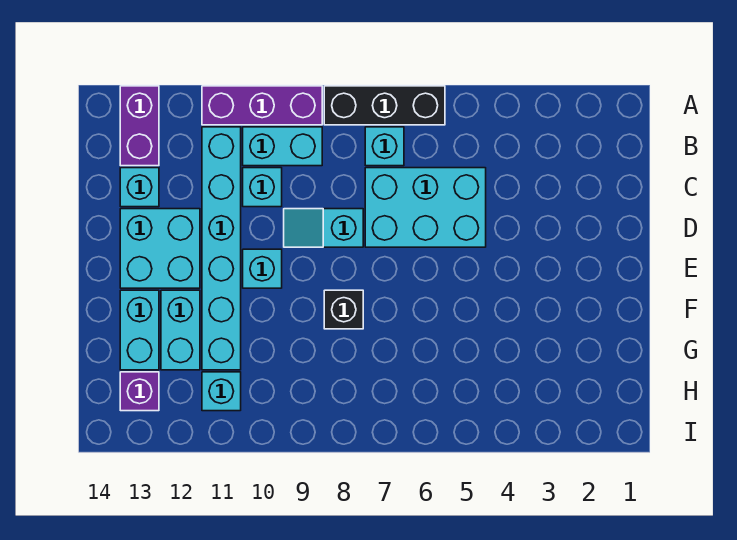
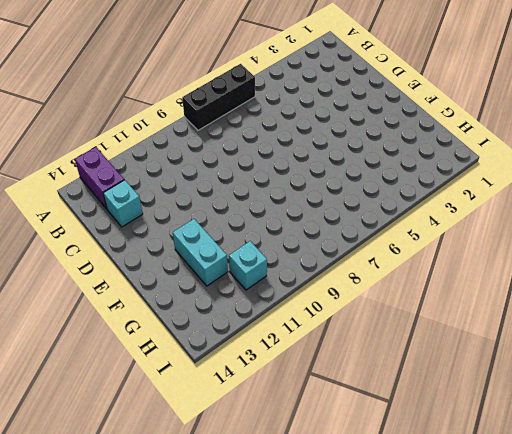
none -> purple 1x3 brick [202,86,322,125]
none -> cyan 1x1 brick [365,127,404,166]
none -> cyan 1x2 brick [243,127,322,166]

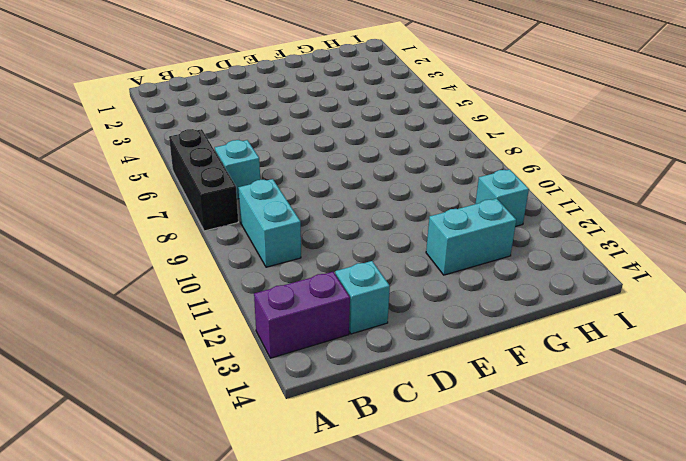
none -> purple 1x3 brick [202,86,322,125]
none -> cyan 1x6 brick [202,127,241,370]
none -> cyan 2x3 brick [365,168,486,247]

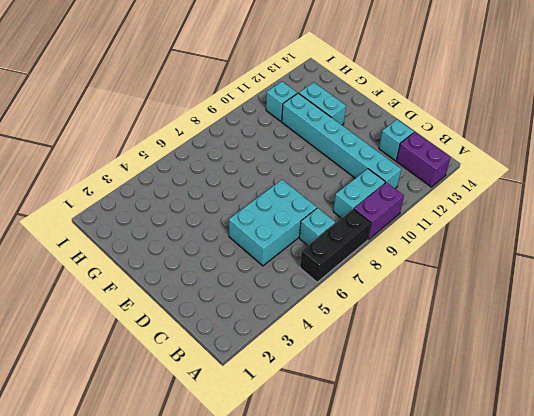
purple 1x2 brick [354,182,404,240] -> purple 1x3 brick [202,86,322,125]
none -> cyan 1x1 brick [243,168,282,207]
none -> cyan 1x2 slope [284,209,363,247]
none -> cyan 2x2 brick [120,209,200,288]

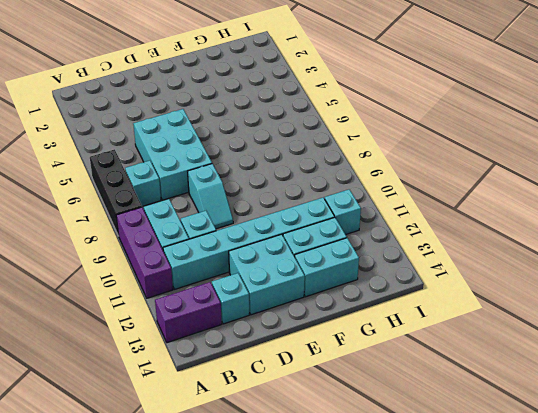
none -> cyan 1x1 brick [243,249,282,288]
none -> black 1x1 brick [324,290,363,329]
none -> purple 1x1 brick [120,372,159,411]

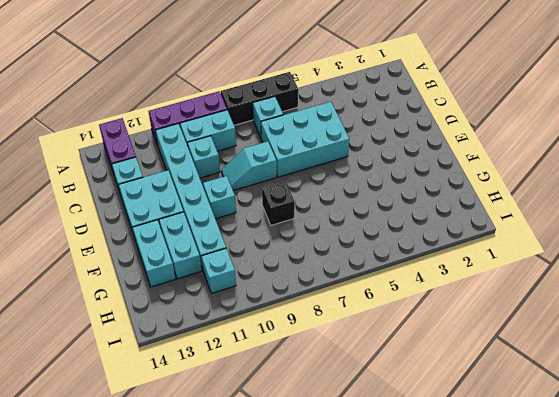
none -> purple 1x1 brick [120,372,159,411]

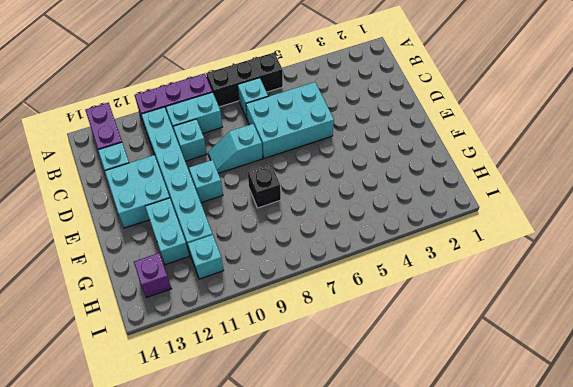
none -> cyan 1x2 brick [120,290,159,370]

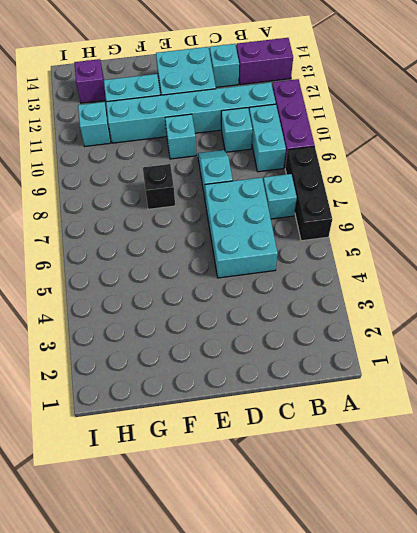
none -> cyan 1x2 brick [120,290,159,370]

